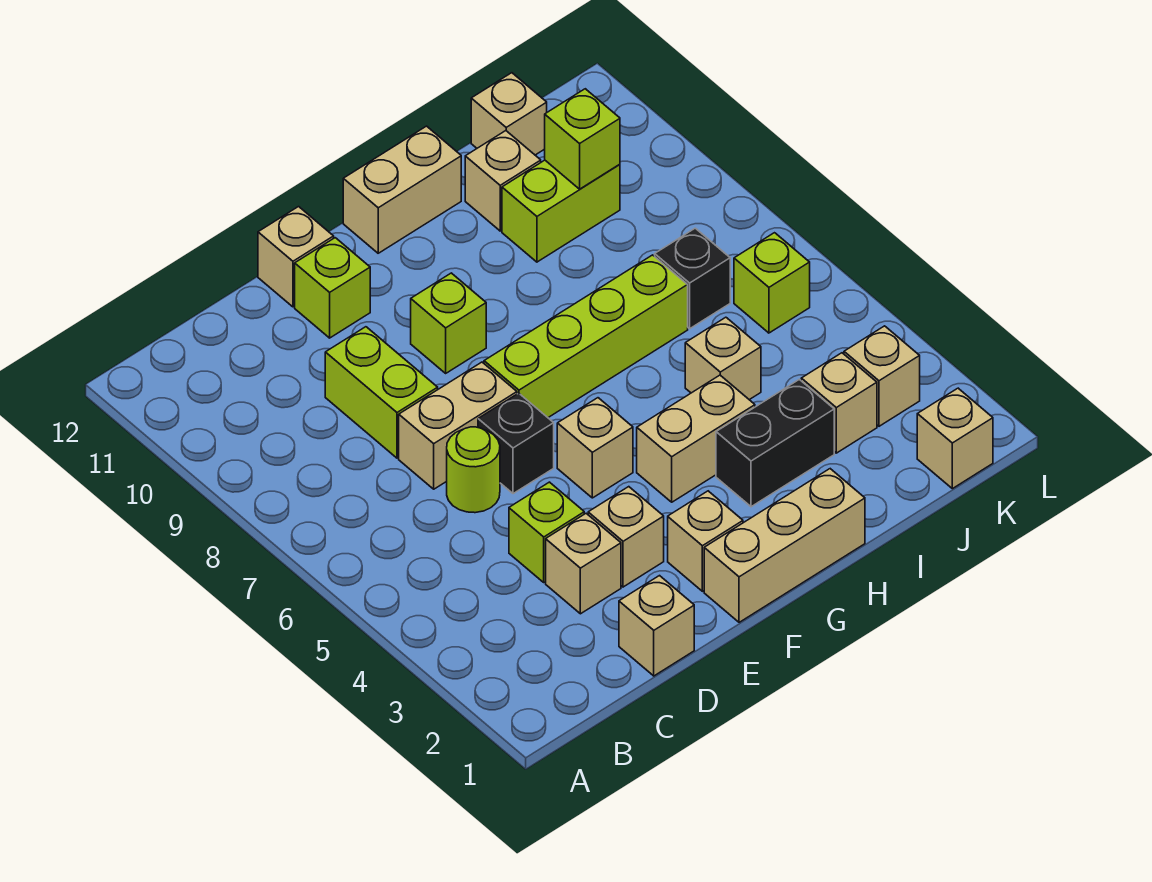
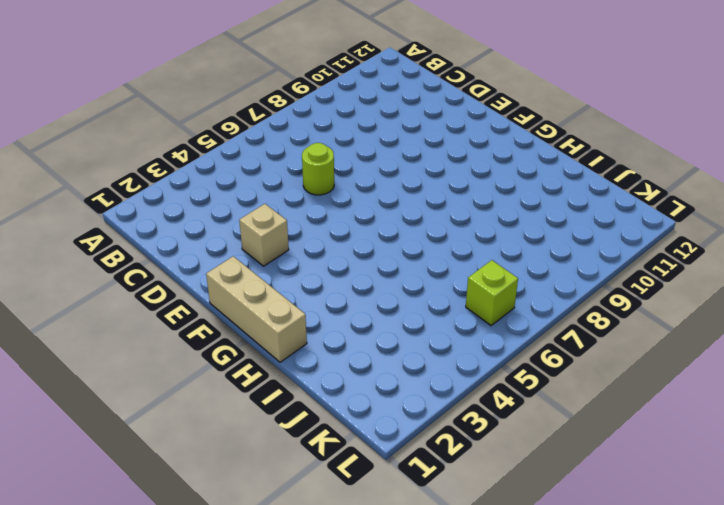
none -> tan 1x1 brick [619,576,694,676]
none -> tan 1x1 brick [546,513,621,614]
none -> lime 1x1 brick [509,482,584,582]

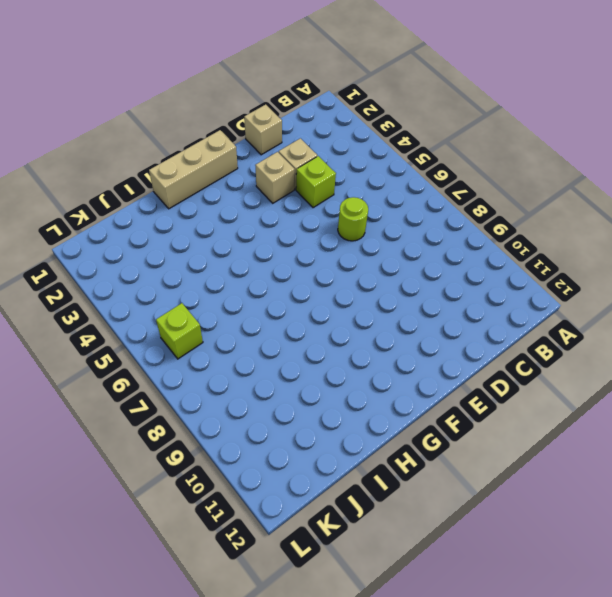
none -> tan 1x2 brick [399,362,517,489]
none -> lime 1x2 brick [325,327,438,458]
none -> black 1x1 brick [478,393,554,494]

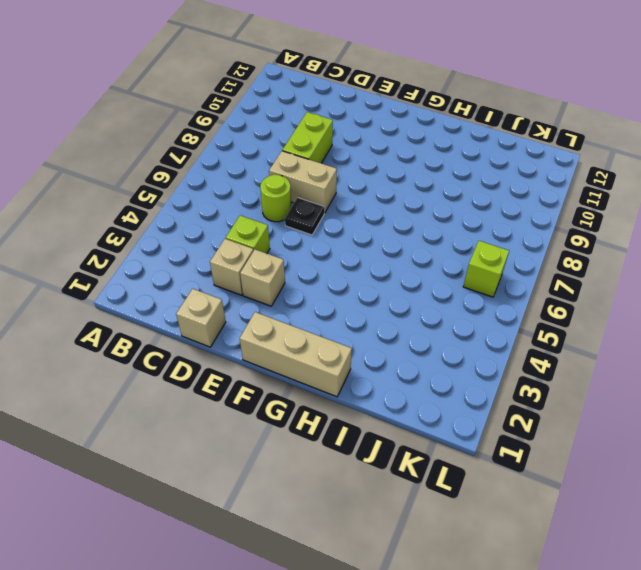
black 1x1 plate [285,198,324,235] -> black 1x1 brick [478,393,554,494]
none -> lime 1x1 brick [295,238,370,338]
none -> tan 1x1 brick [258,207,334,307]
none -> tan 1x1 brick [668,491,743,591]

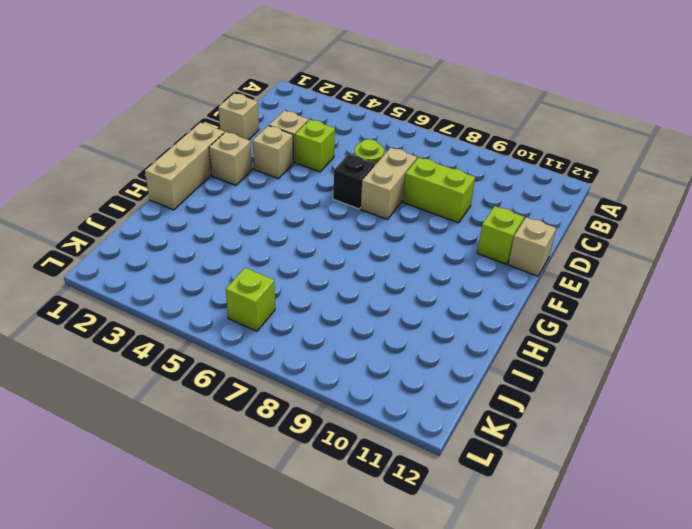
none -> tan 1x1 brick [557,398,633,498]
none -> lime 1x4 brick [484,255,688,417]
none -> lime 1x1 brick [411,273,486,373]

